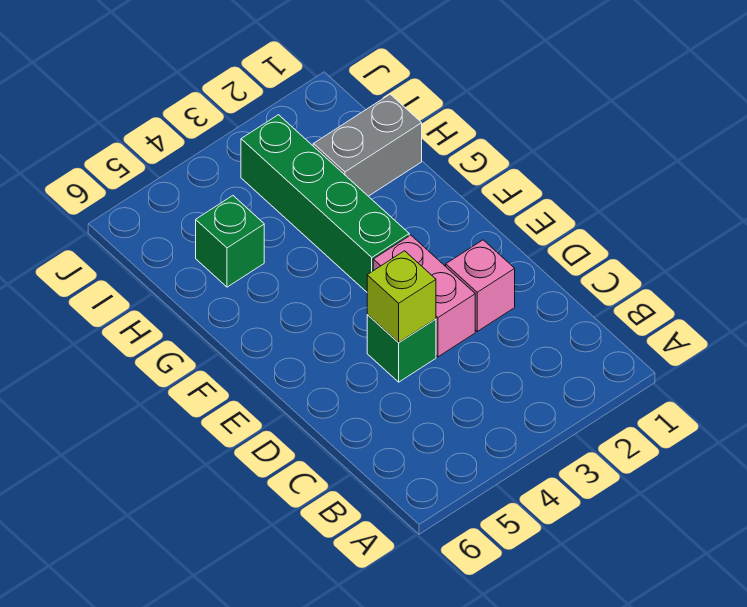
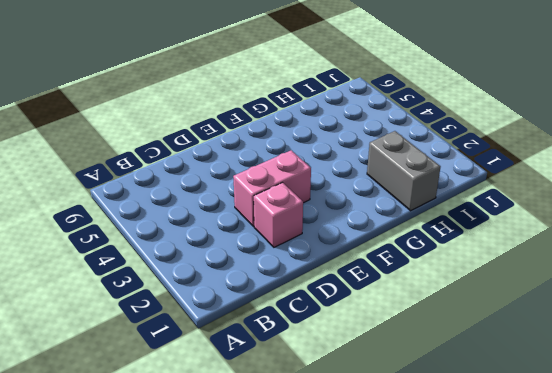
none -> green 1x1 brick [367,315,436,382]
none -> green 1x4 brick [241,115,409,292]

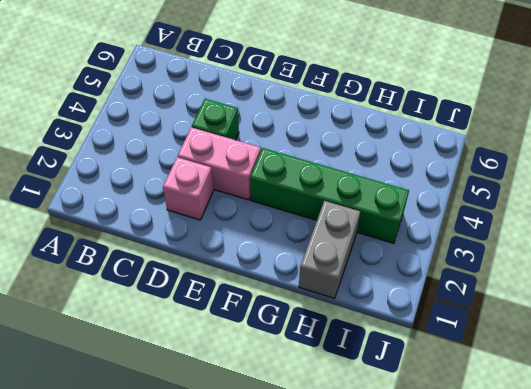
none -> green 1x1 brick [196,196,264,287]
none -> lime 1x1 brick [367,251,436,343]

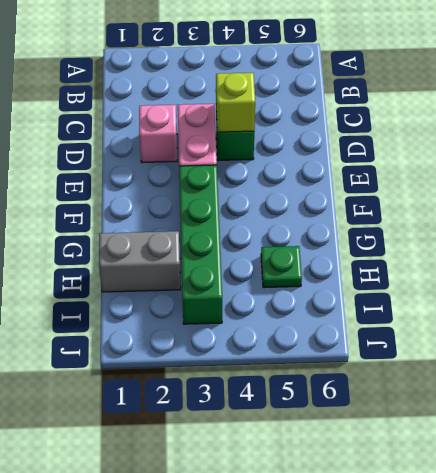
green 1x1 plate [261,246,302,288] -> green 1x1 brick [196,196,264,287]

